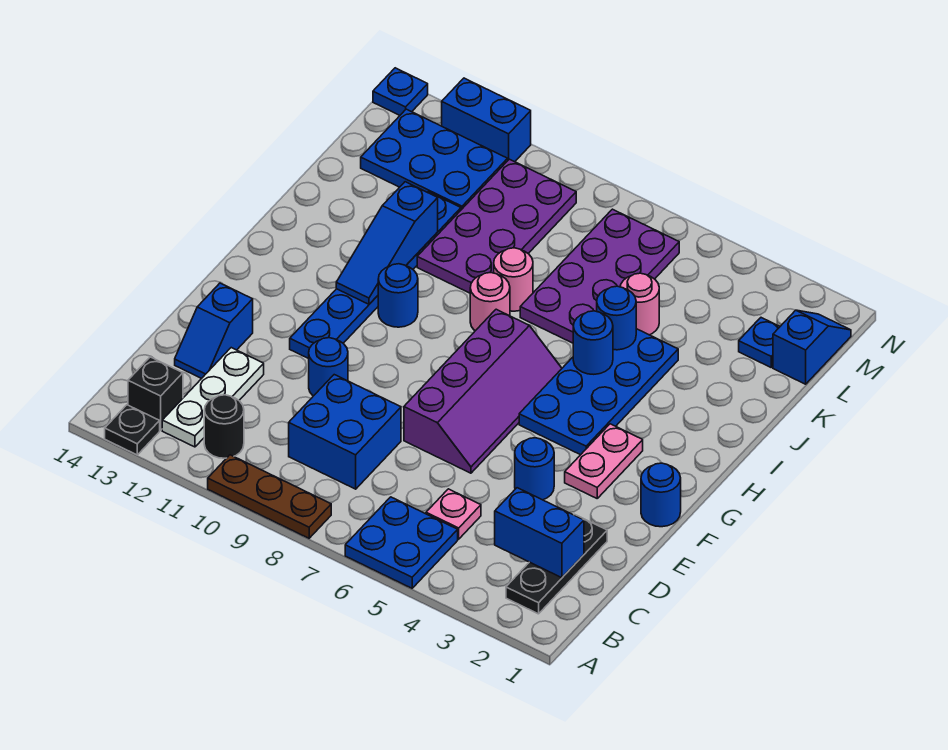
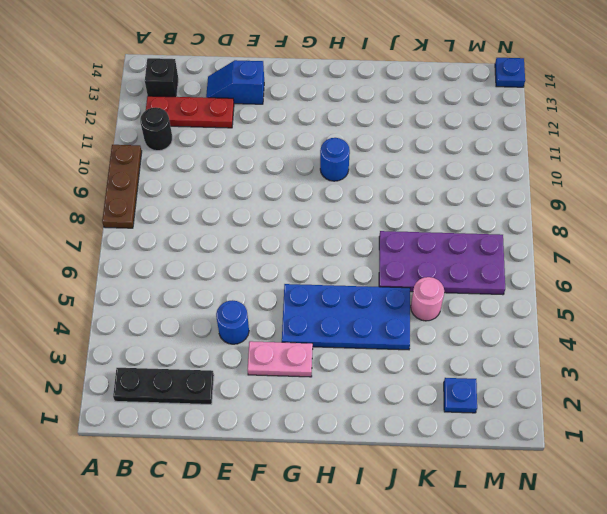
red 1x3 plate [146,96,234,128] -> white 1x3 plate [162,348,264,447]
none -> blue 2x2 plate [345,497,458,588]
none -> black 1x1 plate [105,405,160,455]
none -> pink 1x1 plate [426,489,481,539]
none -> blue 2x2 brick [289,375,401,489]

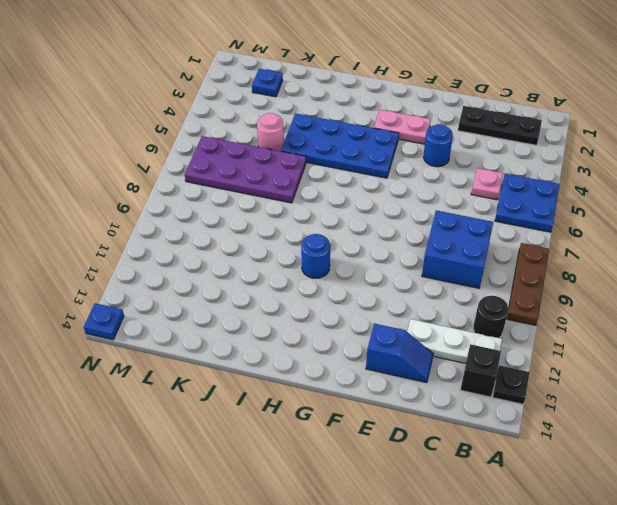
none -> purple 2x4 slope [404,309,562,473]
none -> blue 1x1 round brick [309,338,348,396]
none -> blue 1x1 round brick [641,463,681,527]
none -> blue 1x6 plate [290,192,461,359]

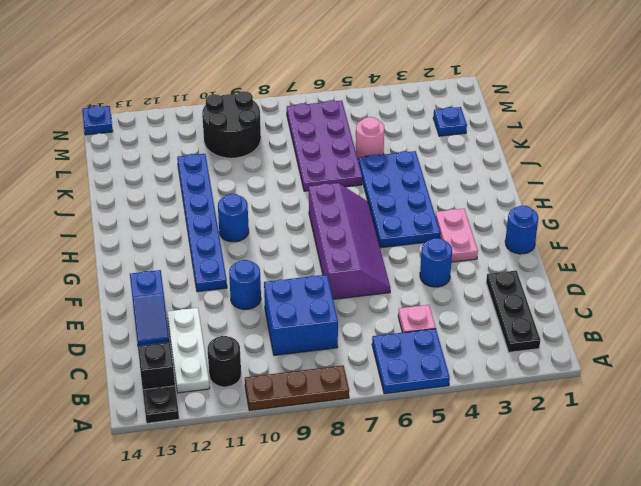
black 2x2 round brick [202,91,261,158] -> purple 2x4 plate [417,159,576,293]
none -> pink 1x1 round brick [470,273,510,331]
none -> pink 1x1 round brick [494,248,533,311]
none -> blue 1x2 slope [773,310,851,384]
none -> blue 2x3 plate [361,109,508,210]

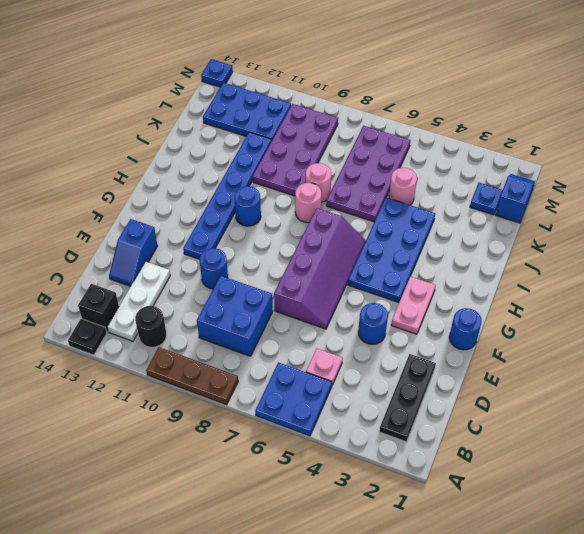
none -> blue 1x2 brick [442,78,531,162]
none -> blue 1x2 brick [495,488,584,578]
none -> blue 1x3 slope [336,182,438,304]
none -> blue 1x1 round brick [573,311,613,374]

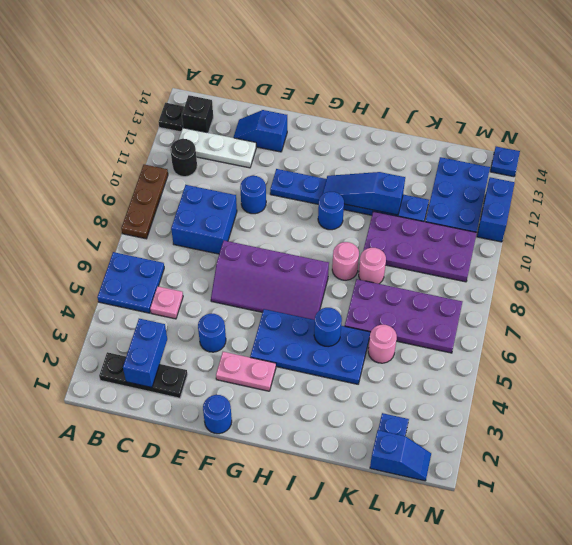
none -> blue 1x1 round brick [597,286,636,350]

